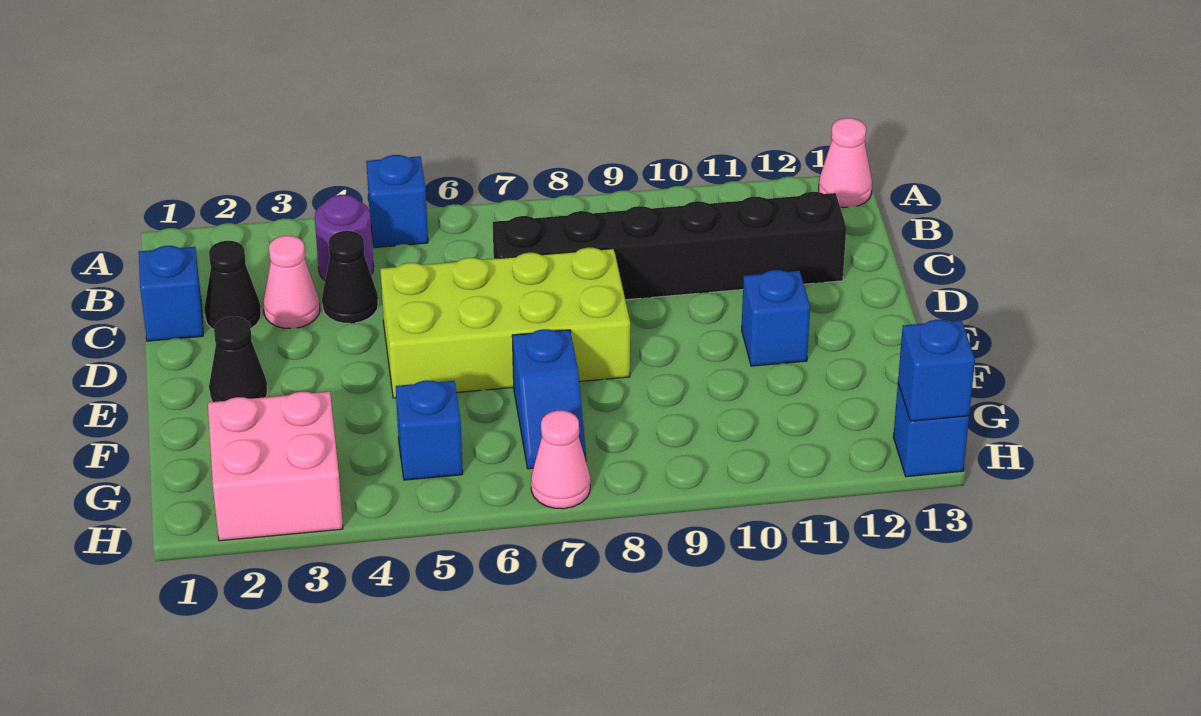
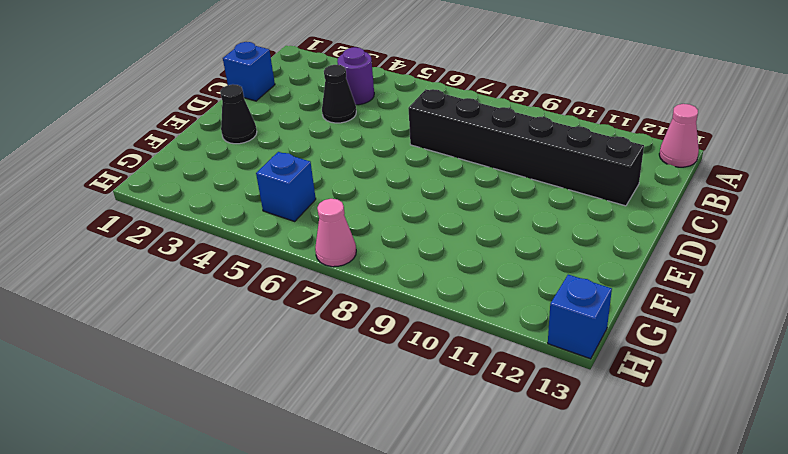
none -> blue 1x1 brick [366,155,428,248]
none -> black 1x1 cone [204,241,261,329]
none -> pink 1x1 cone [263,236,320,329]

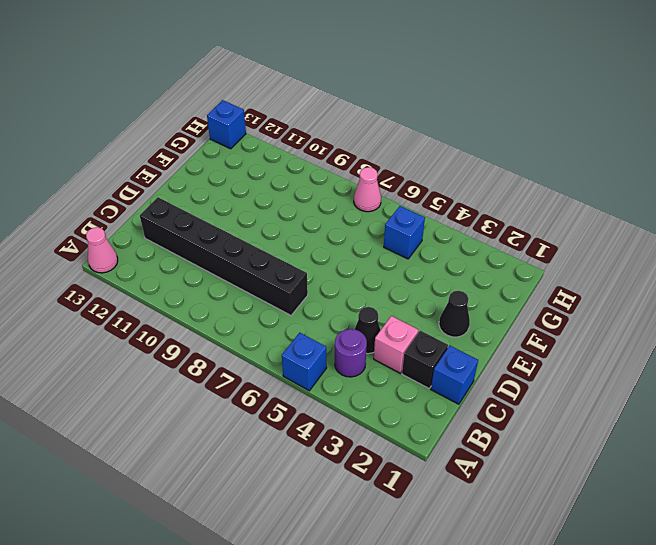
black 1x1 brick [402,330,448,388] -> black 1x1 cone [204,241,261,329]
pink 1x1 brick [374,316,419,373] -> pink 1x1 cone [263,236,320,329]
none -> lime 2x4 brick [380,248,630,398]
none -> blue 1x1 brick [742,270,810,366]
none -> blue 1x2 slope [512,329,586,469]

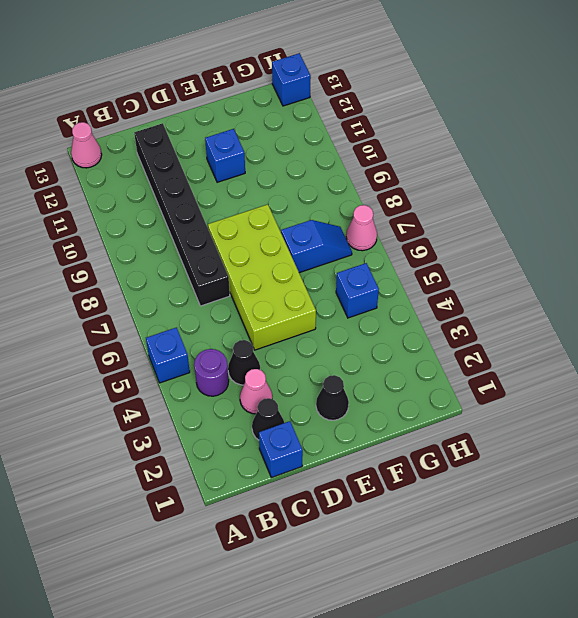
none -> pink 2x2 brick [208,392,343,541]
none -> blue 1x1 brick [898,320,975,421]

